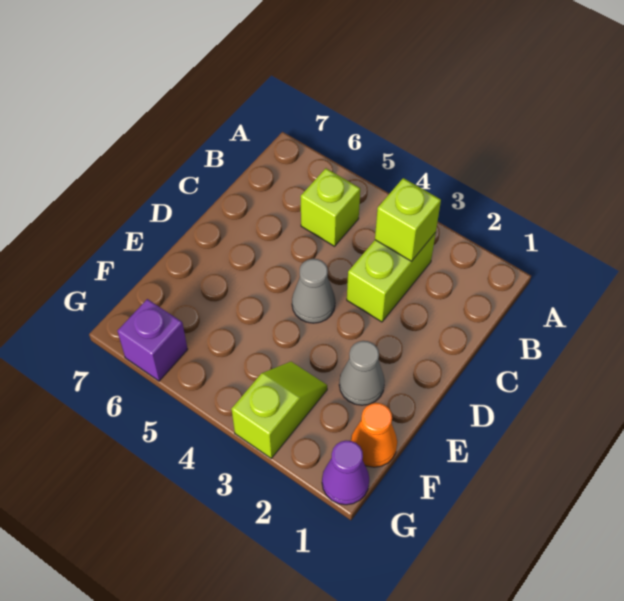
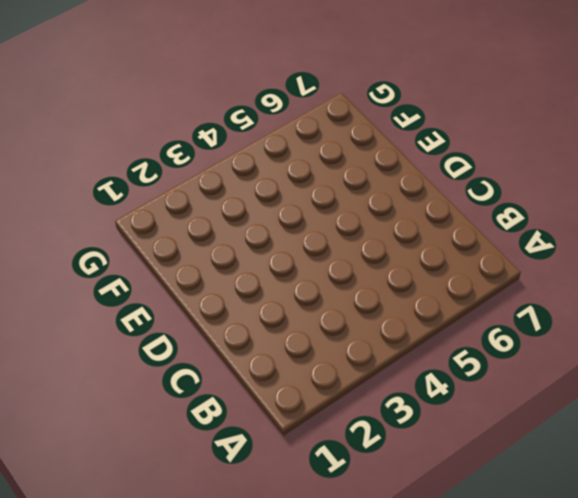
none -> lime 1x2 brick [347,233,436,322]
none -> lime 1x1 brick [301,168,360,246]

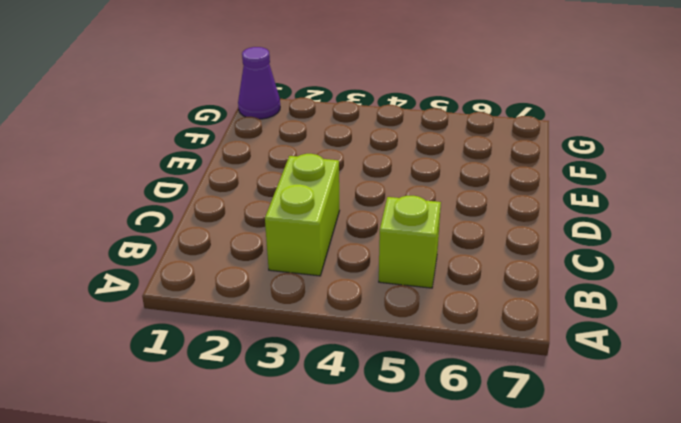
none -> grey 1x1 cone [292,259,335,323]
none -> grey 1x1 cone [339,341,385,405]

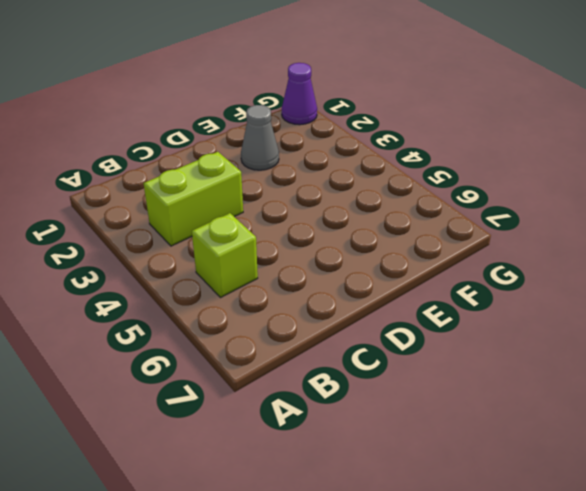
none -> grey 1x1 cone [292,259,335,323]
none -> orange 1x1 cone [351,403,397,467]

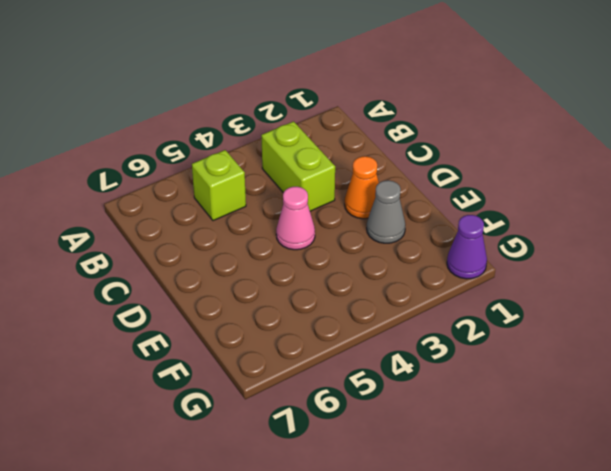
orange 1x1 cone [345,156,379,219] -> orange 1x1 cone moved to [351,403,397,467]
pink 1x1 cone [276,187,315,250] -> grey 1x1 cone [292,259,335,323]
none -> lime 1x2 slope [231,362,327,458]
none -> purple 1x1 brick [117,299,188,381]

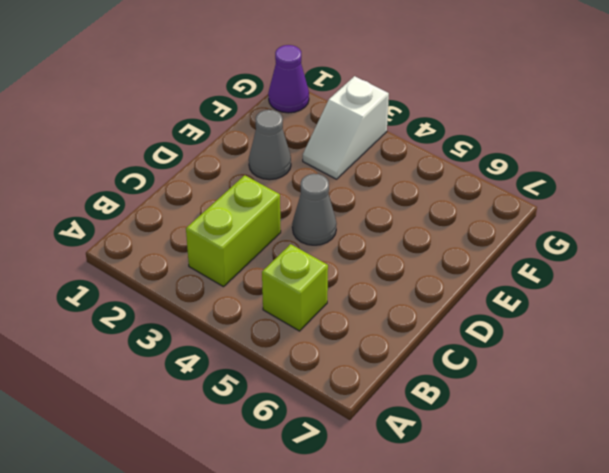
white 1x2 slope [303,76,389,179] -> lime 1x2 slope [231,362,327,458]
none -> orange 1x1 cone [351,403,397,467]
none -> purple 1x1 brick [117,299,188,381]

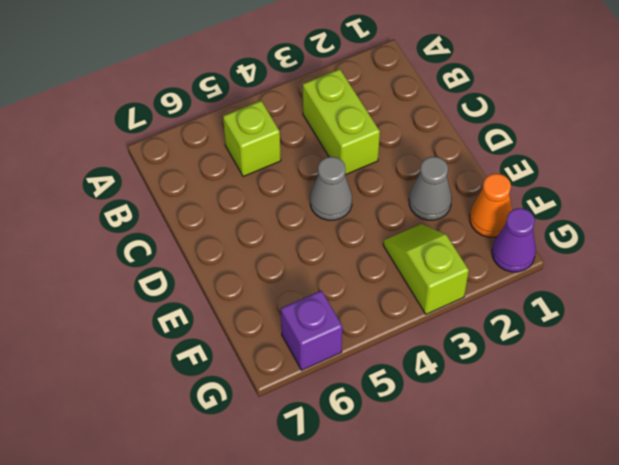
none -> lime 1x1 brick [375,178,441,261]

